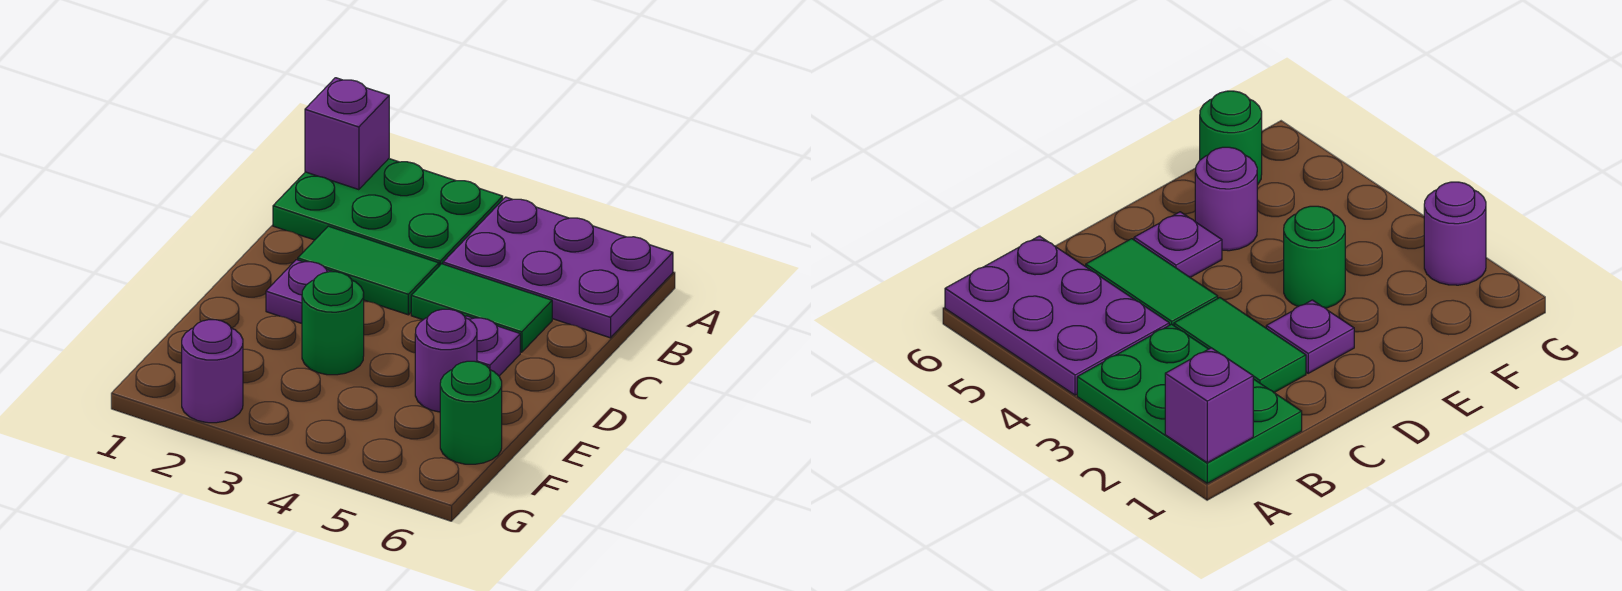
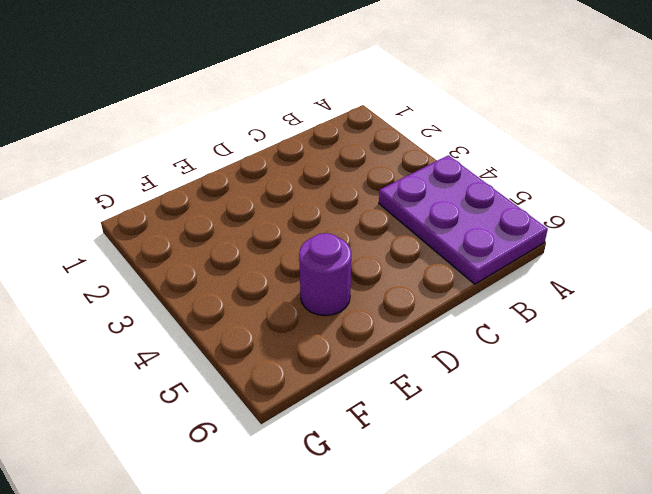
none -> green 2x3 plate [273,159,503,266]
none -> green 1x2 tile [298,226,439,315]

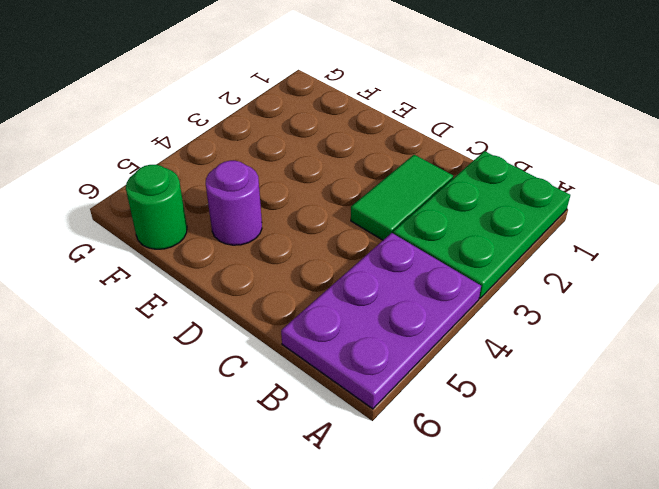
none -> green 1x2 tile [411,264,552,352]
none -> purple 1x1 plate [266,260,332,323]

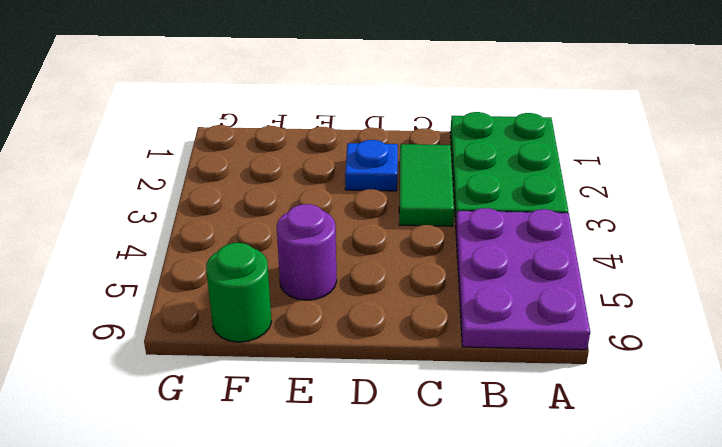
blue 1x1 plate [345,140,398,191] -> purple 1x1 plate [266,260,332,323]
none -> green 1x2 tile [411,264,552,352]
none -> purple 1x1 plate [465,316,520,376]

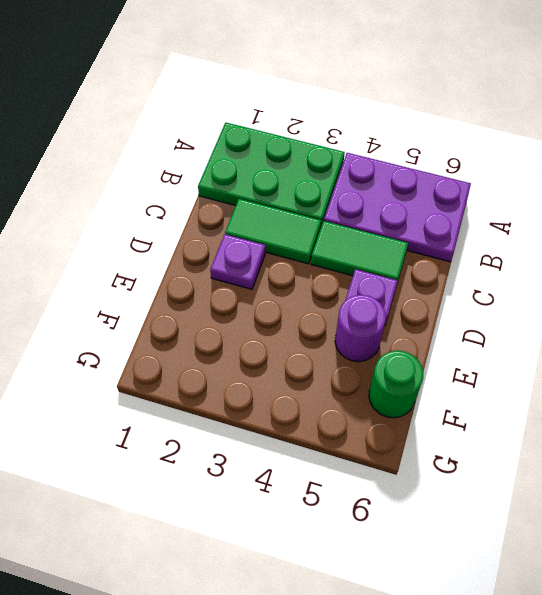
none -> green 1x1 round brick [302,272,364,375]
none -> purple 1x1 round brick [182,320,243,423]

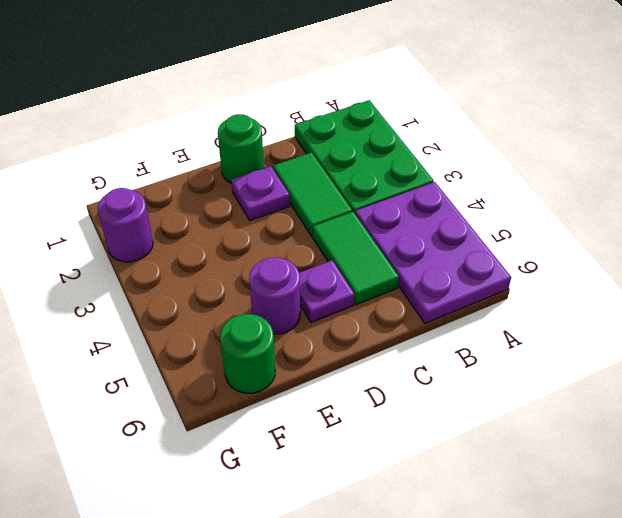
green 1x1 round brick [218,114,264,183] -> green 1x1 round brick moved to [302,272,364,375]
none -> purple 1x1 brick [305,78,389,190]

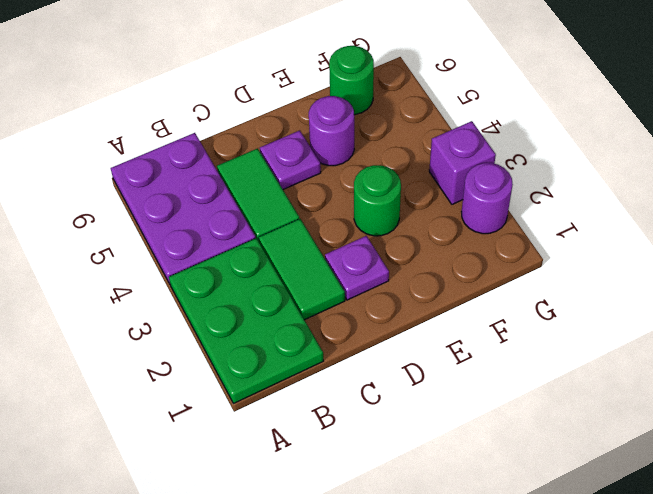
purple 1x1 brick [429,121,496,204] -> purple 1x1 brick moved to [305,78,389,190]

